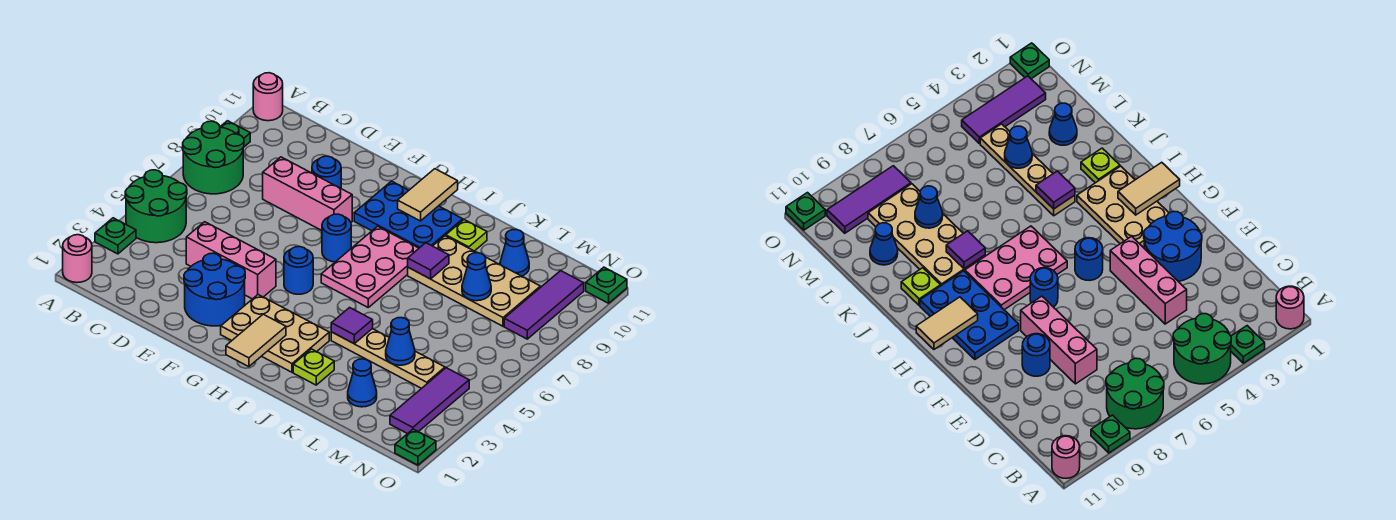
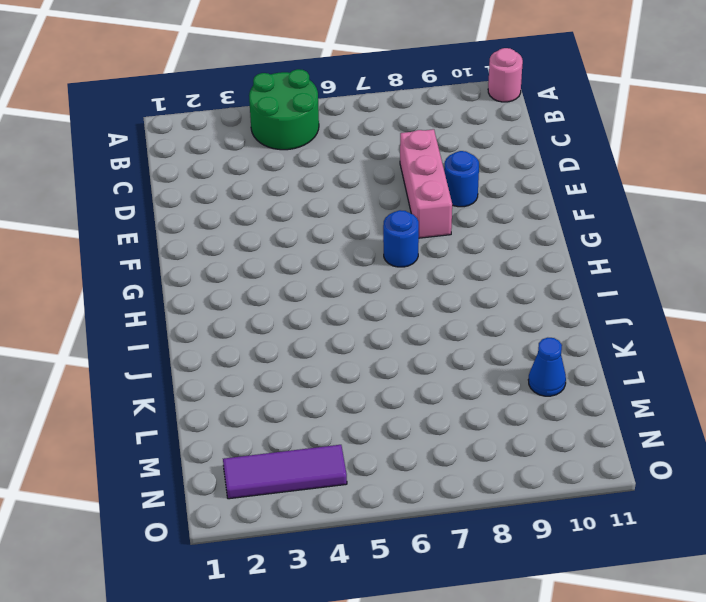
none -> pink 1x1 round brick [63,235,92,283]
none -> green 1x1 plate [95,218,136,254]
none -> green 2x2 round brick [183,121,244,194]
none -> green 1x1 plate [221,121,250,148]

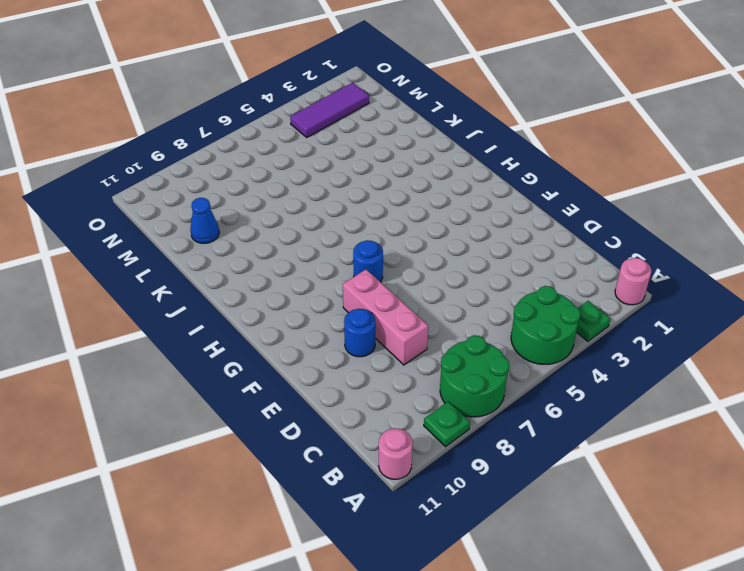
none -> pink 1x3 brick [186,222,276,299]
none -> blue 2x2 round brick [184,253,245,326]
none -> tan 2x3 plate [221,295,329,372]
none -> blue 1x1 round brick [284,247,313,294]

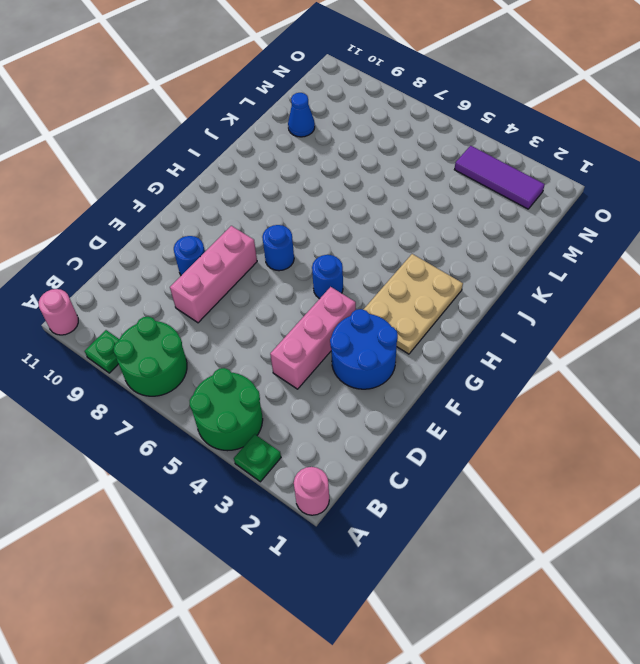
none -> blue 2x3 plate [354,181,463,248]
none -> pink 2x3 plate [321,226,419,307]
none -> lime 1x1 plate [293,349,334,385]
none -> tan 1x4 plate [331,329,445,388]

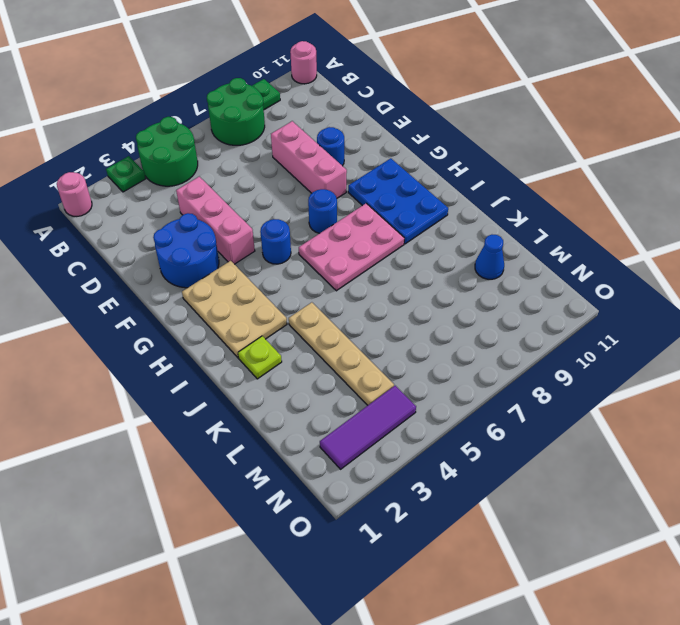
none -> tan 2x4 plate [408,236,540,326]
none -> lime 1x1 plate [446,220,487,251]
none -> blue 1x1 cone [348,359,377,407]
none -> purple 1x3 tile [504,271,584,339]

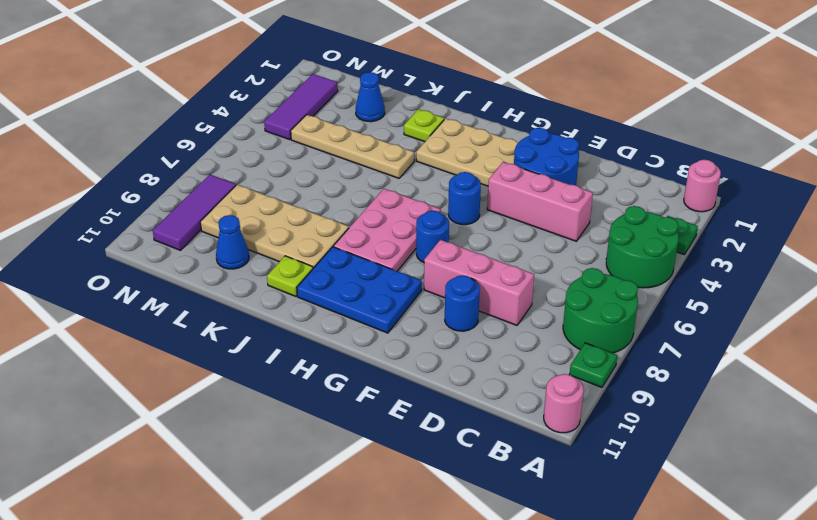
none -> green 1x1 plate [395,429,436,465]
none -> green 1x1 plate [586,267,627,303]
none -> tan 1x2 tile [226,314,286,367]
none -> tan 1x2 tile [398,169,458,221]

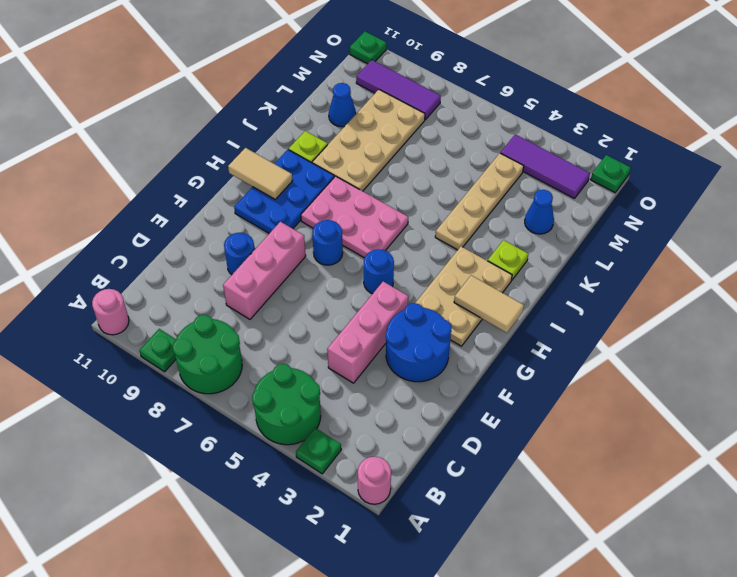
none -> purple 1x1 tile [331,308,373,344]
none -> purple 1x1 tile [408,243,449,279]
none -> blue 1x1 cone [386,318,415,365]
none -> blue 1x1 cone [462,253,491,301]

